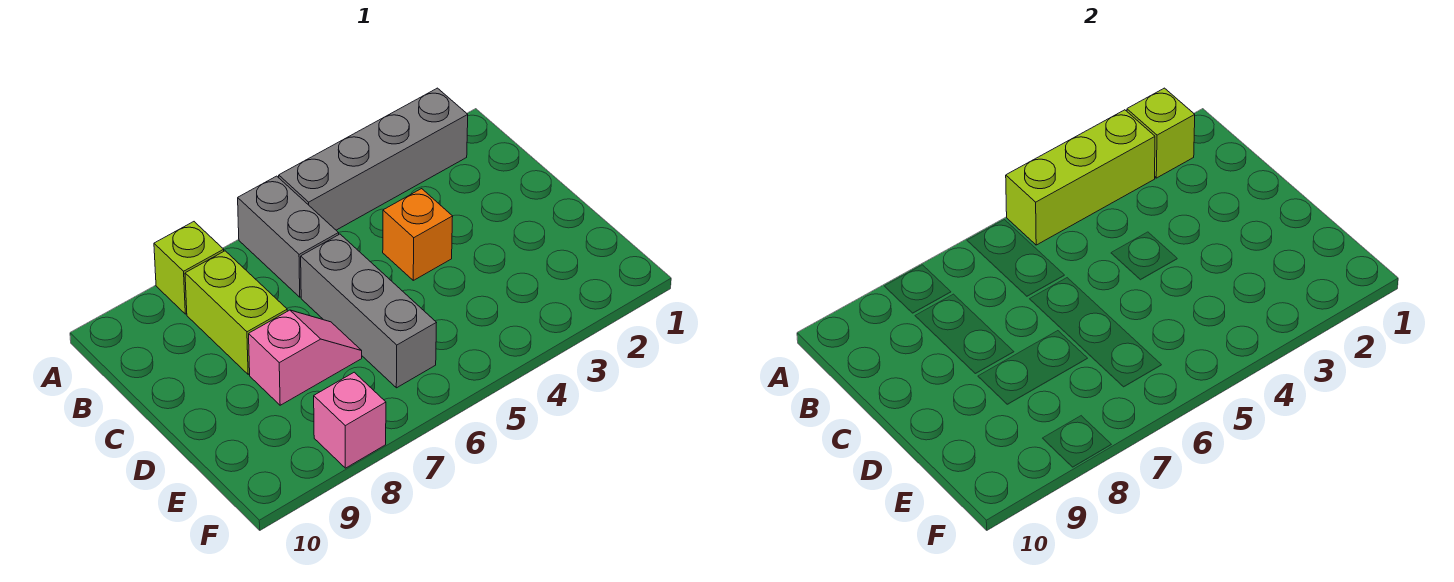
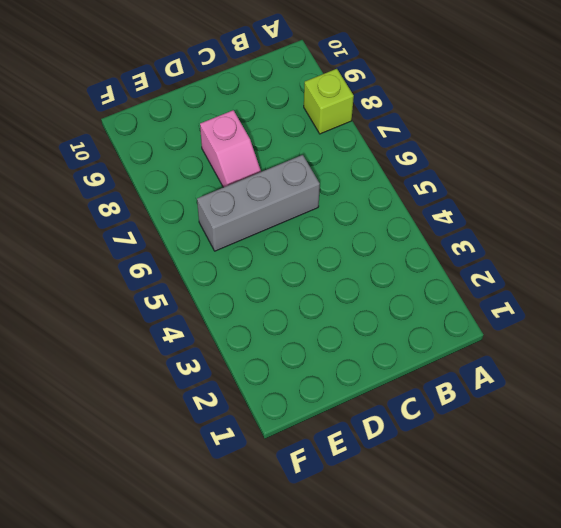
none -> grey 1x4 brick [279,88,468,230]
none -> grey 1x2 brick [238,176,339,297]

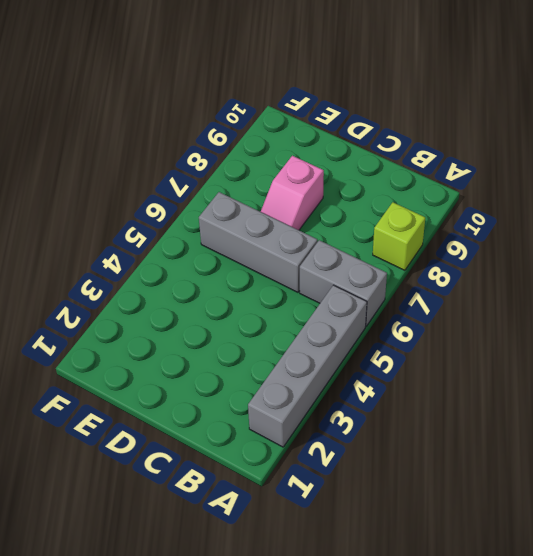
none -> lime 1x2 brick [185,251,287,374]
none -> orange 1x1 brick [383,189,453,280]

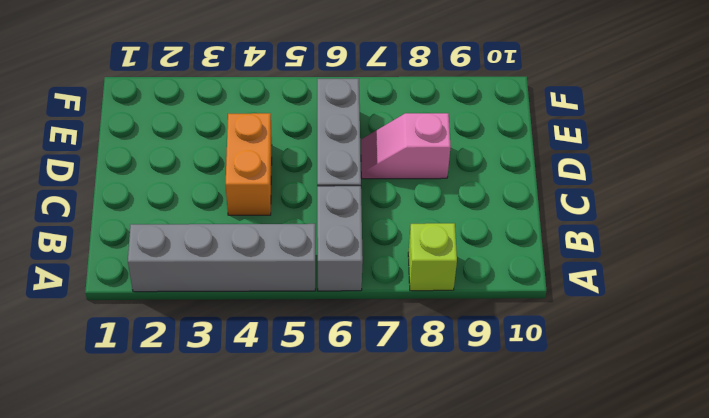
orange 1x2 brick [226,113,272,215] -> orange 1x1 brick [383,189,453,280]
none -> lime 1x2 brick [185,251,287,374]
none -> pink 1x1 brick [314,372,386,468]

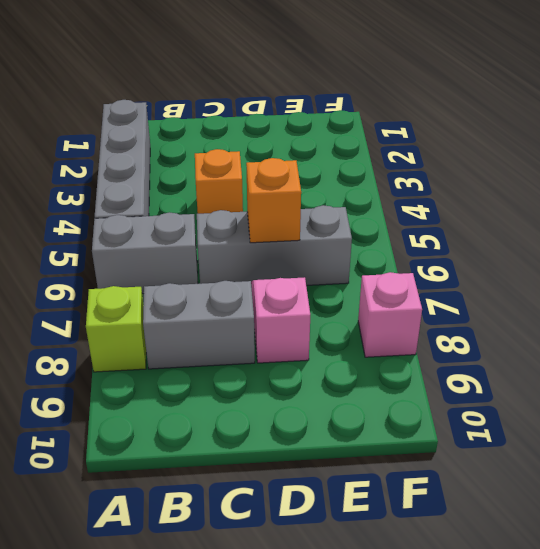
grey 1x2 brick [143,281,255,369] -> lime 1x2 brick [185,251,287,374]
orange 1x1 brick [246,158,301,243] -> none
none -> lime 1x1 brick [1127,88,1195,178]
none -> lime 1x3 brick [1006,110,1155,245]

